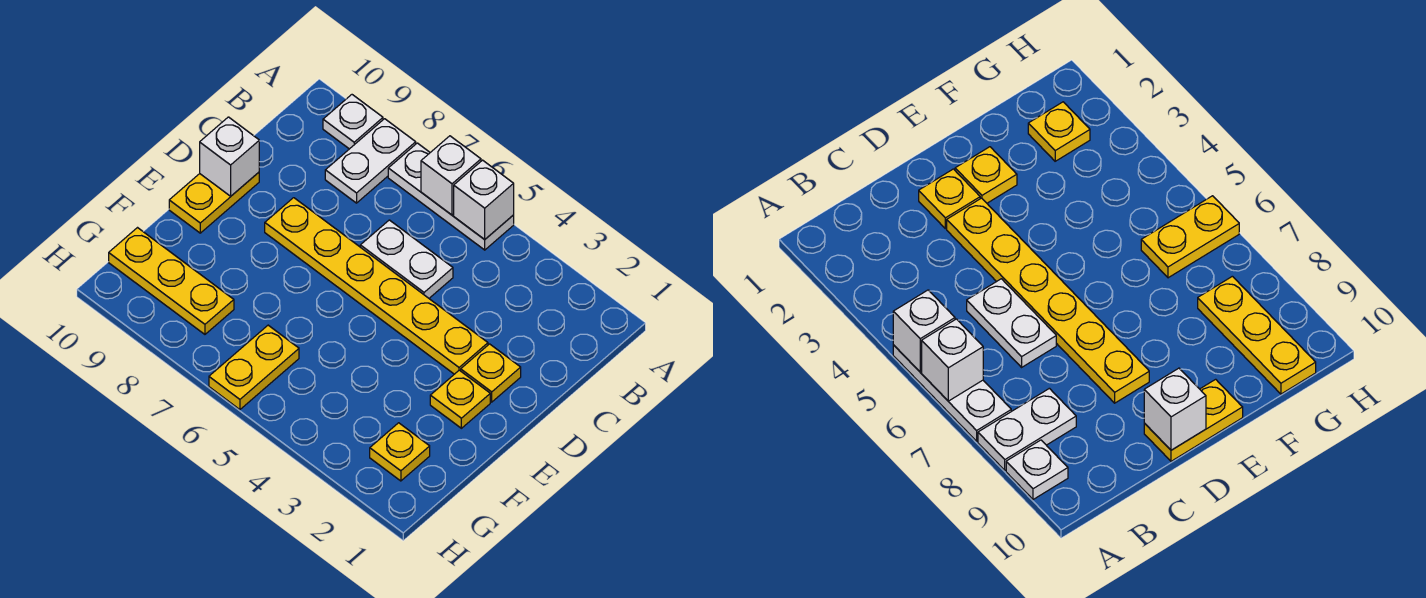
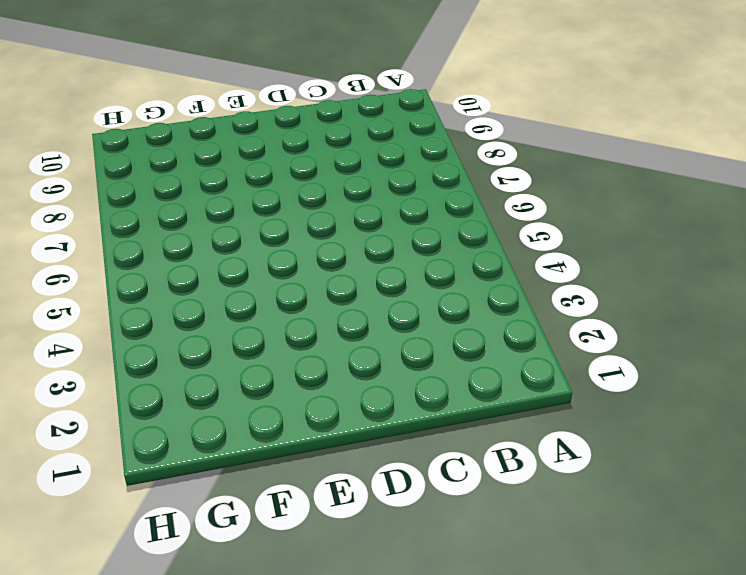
none -> white 1x3 plate [388,143,514,250]
none -> white 1x2 plate [325,119,416,203]
none -> white 1x1 plate [323,95,383,149]

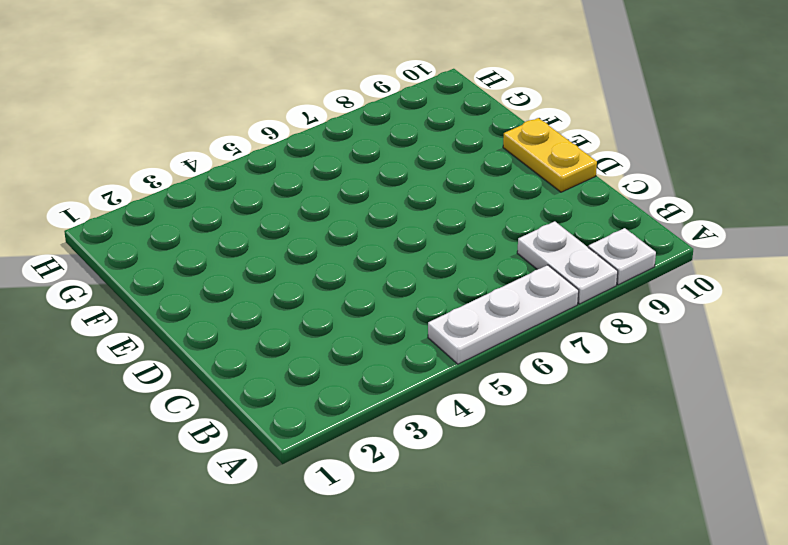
none -> white 1x2 plate [360,220,453,298]
none -> yellow 1x1 plate [461,344,521,402]
none -> yellow 1x6 plate [265,198,488,374]

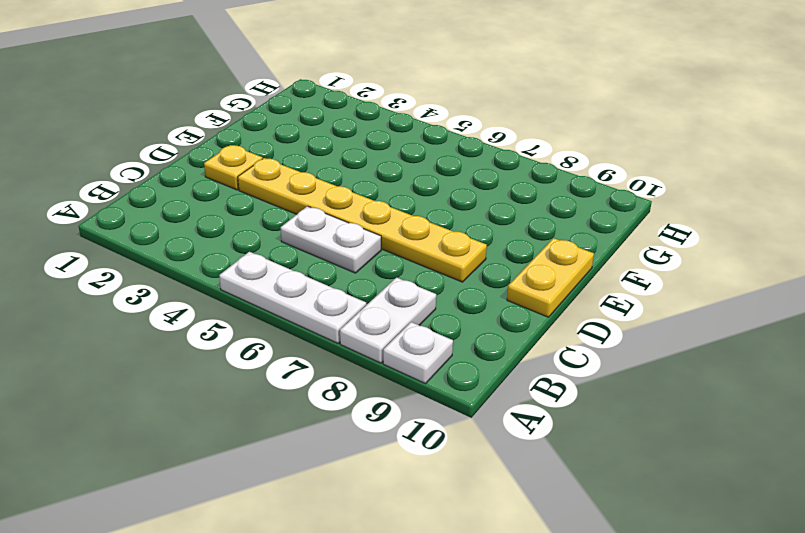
none -> yellow 1x1 plate [430,370,490,428]
none -> yellow 1x1 plate [370,423,430,481]
none -> yellow 1x2 plate [209,325,299,410]

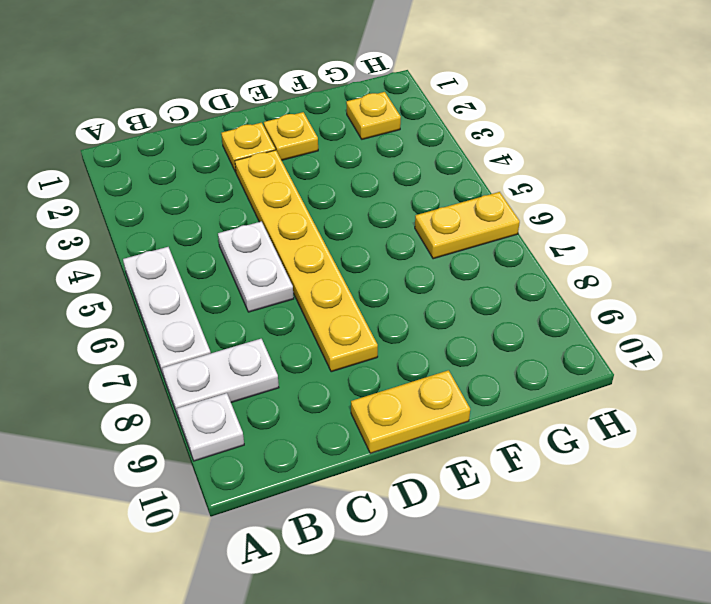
none -> yellow 1x3 plate [109,228,234,334]
none -> white 1x1 brick [454,160,514,239]
none -> white 1x1 brick [421,136,481,215]

